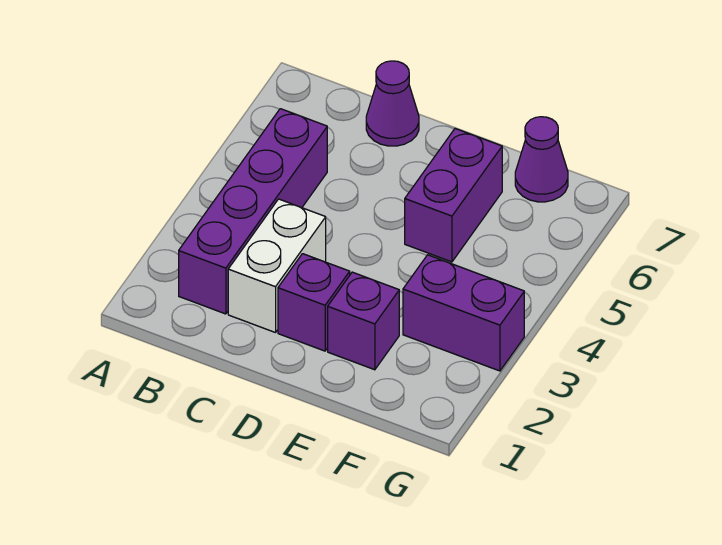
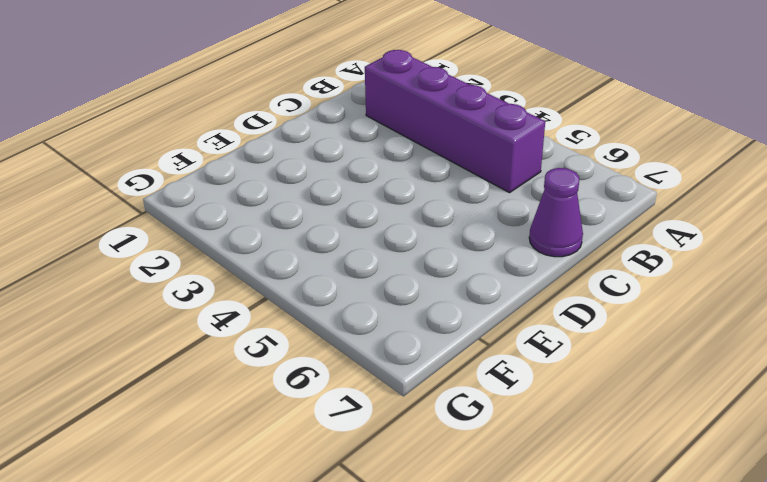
none -> white 1x2 brick [228,199,326,333]
none -> purple 1x1 brick [278,254,350,351]

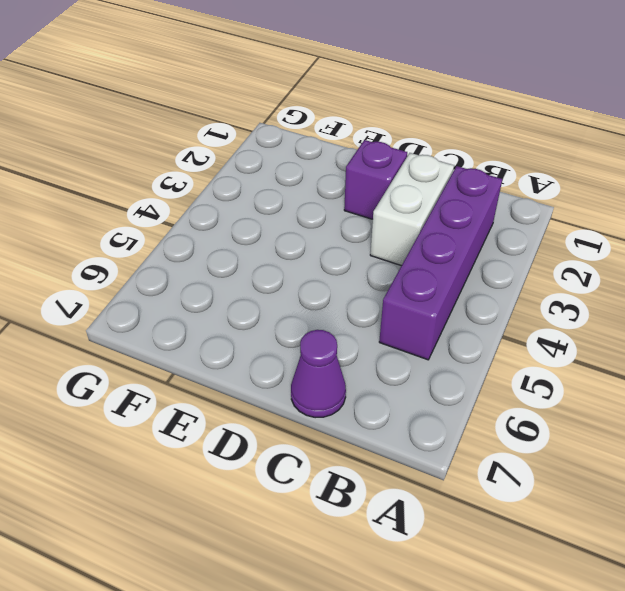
none -> purple 1x1 brick [328,272,399,370]
none -> purple 1x2 brick [405,129,502,262]

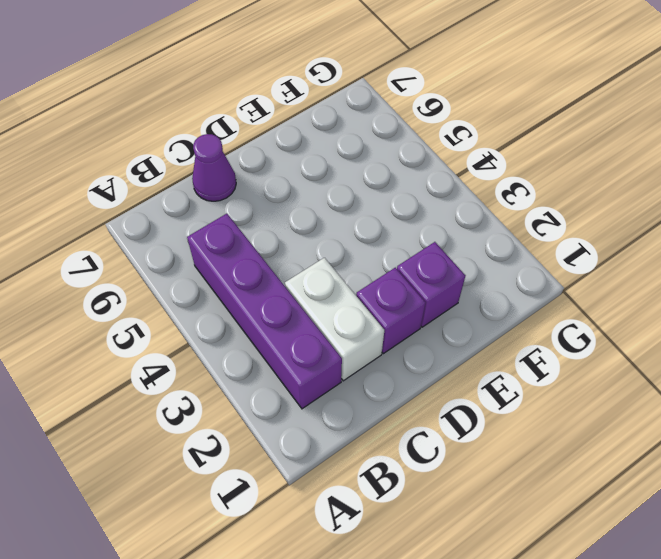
none -> purple 1x2 brick [405,129,502,262]
none -> purple 1x2 brick [403,255,524,371]

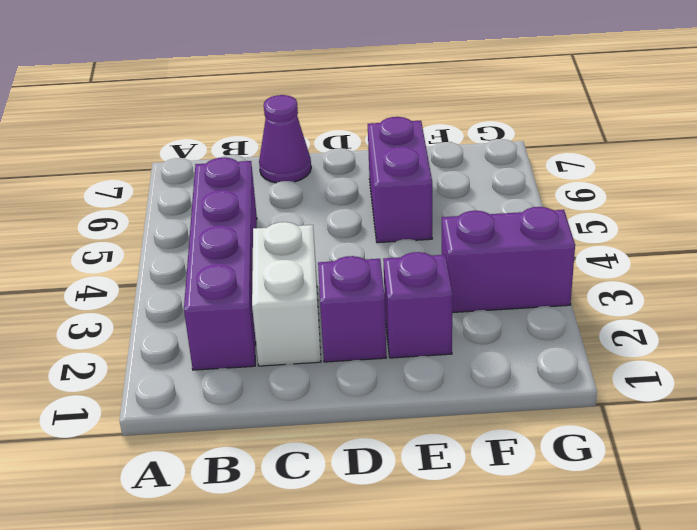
none -> purple 1x1 cone [515,117,568,202]

